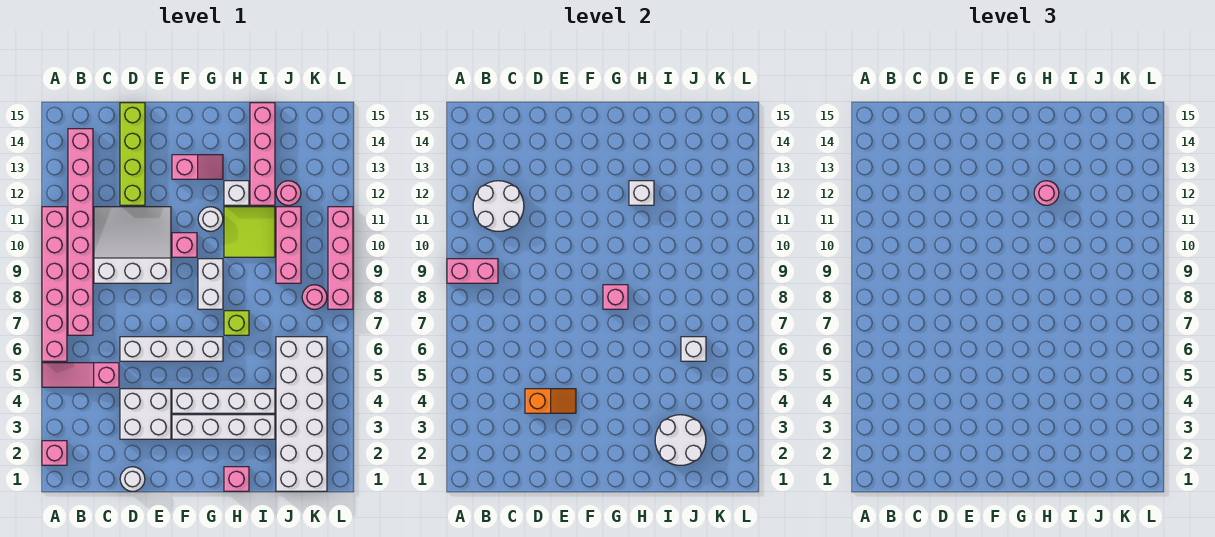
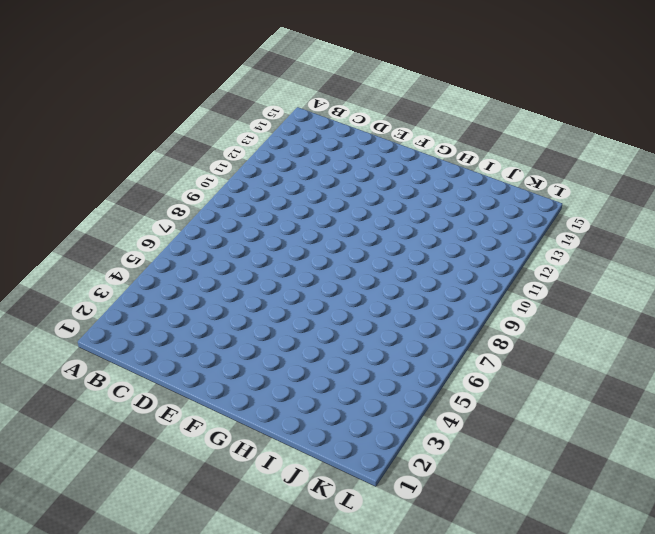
none -> pink 1x1 brick [42,441,67,465]
none -> pink 1x3 slope [42,363,119,387]
none -> pink 1x6 brick [42,207,67,361]
none -> pink 1x8 brick [68,129,93,335]

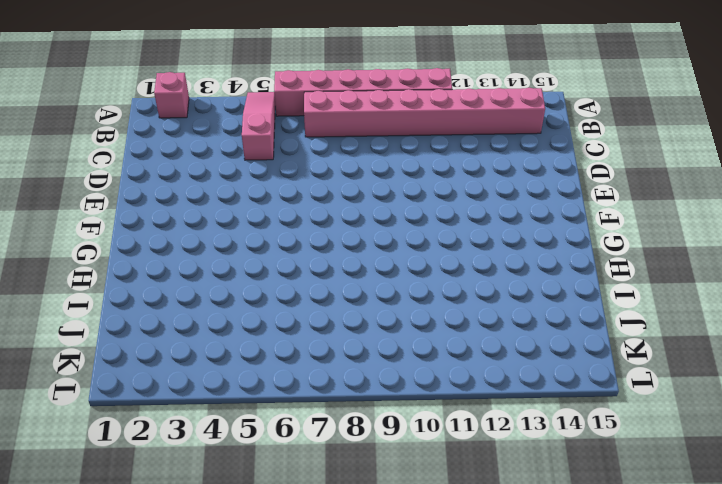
none -> white 3x3 slope [94,207,171,283]
none -> white 1x1 round brick [120,467,145,491]
none -> white 2x2 brick [120,389,171,439]
none -> white 1x4 brick [120,337,223,361]

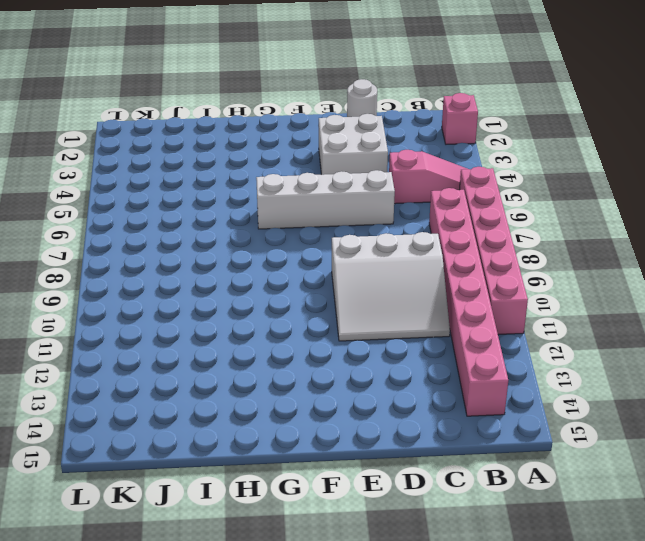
none -> lime 1x4 brick [120,103,145,205]
none -> white 1x4 brick [172,415,275,439]
none -> white 1x4 brick [172,389,275,413]
none -> pink 1x1 brick [172,233,197,257]

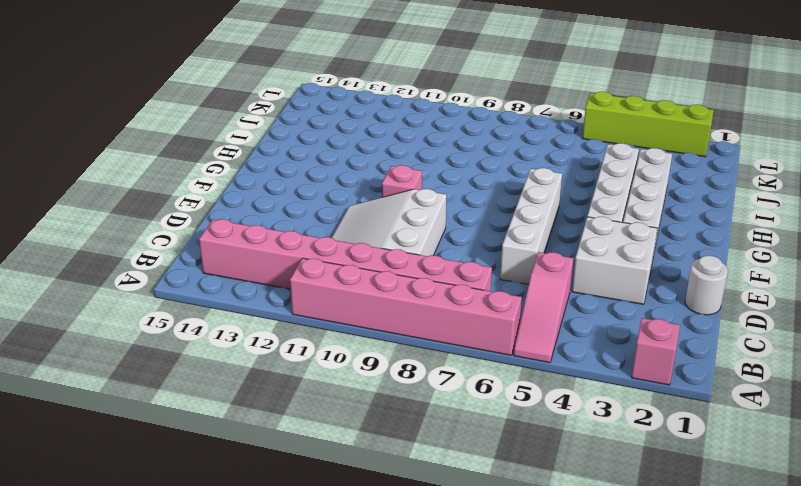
lime 1x4 brick [582,92,714,157] -> lime 1x4 brick moved to [120,103,145,205]
none -> pink 1x2 slope [172,155,223,179]
none -> white 1x2 brick [198,259,223,309]
none -> white 1x1 round brick [198,207,223,231]
none -> pink 1x1 brick [224,467,249,491]

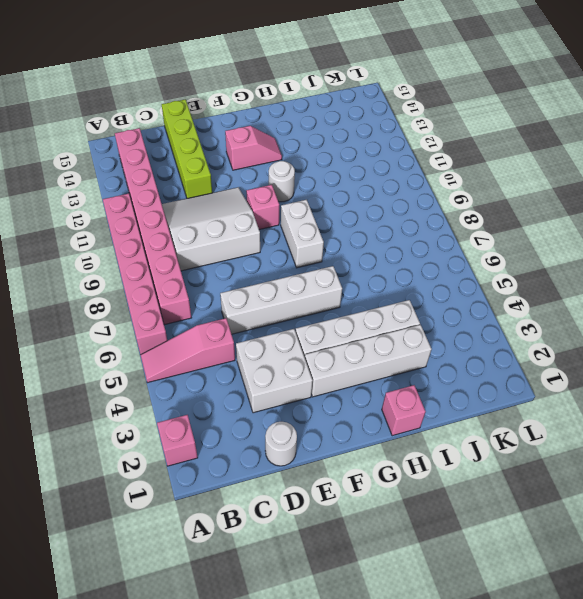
none -> lime 1x1 brick [224,311,249,335]
none -> lime 2x2 tile [224,207,275,257]
none -> white 1x1 brick [224,181,249,205]
none -> pink 1x4 brick [250,103,275,205]

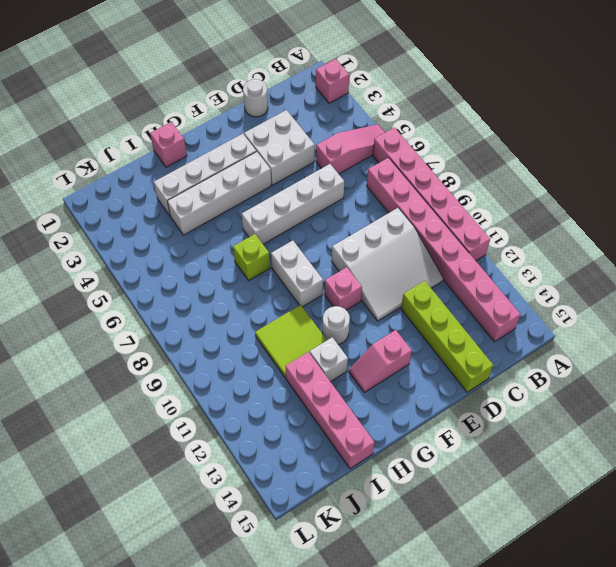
none -> white 2x6 brick [276,337,327,491]
none -> pink 1x3 brick [276,207,301,283]
none -> pink 1x1 round brick [276,181,301,205]
none -> pink 1x1 round brick [302,285,327,309]

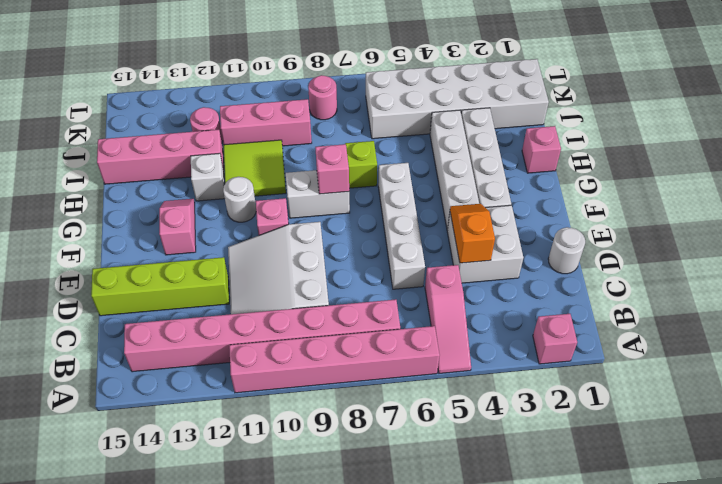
none -> pink 1x4 brick [328,207,353,309]
none -> pink 1x2 brick [447,259,498,283]
none -> white 2x2 round brick [473,181,524,231]
none -> white 1x1 brick [629,181,654,205]

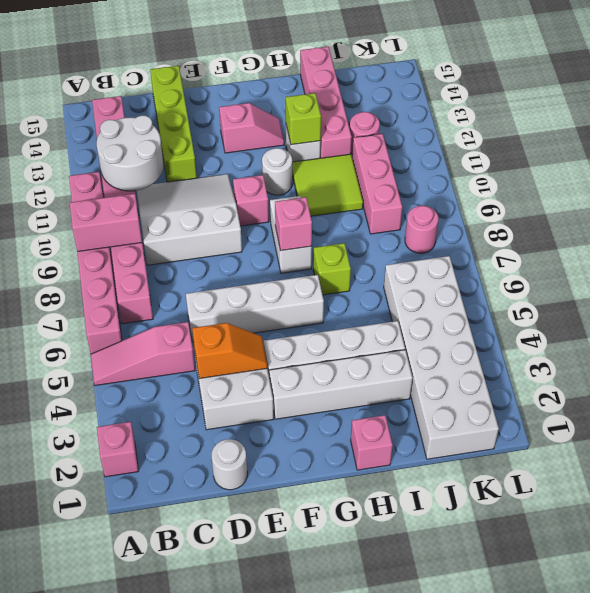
lime 1x1 brick [286,93,321,145] -> white 1x1 brick [629,181,654,205]
none -> pink 1x4 brick [328,207,353,309]
none -> white 2x2 round brick [655,415,706,465]
none -> white 1x1 brick [681,337,706,361]
none -> pink 1x1 round brick [1034,181,1059,205]

